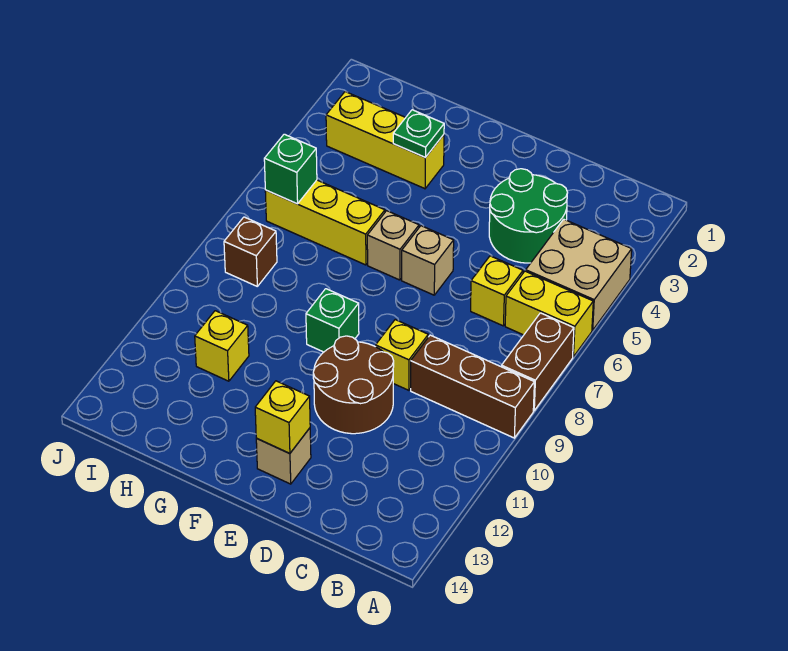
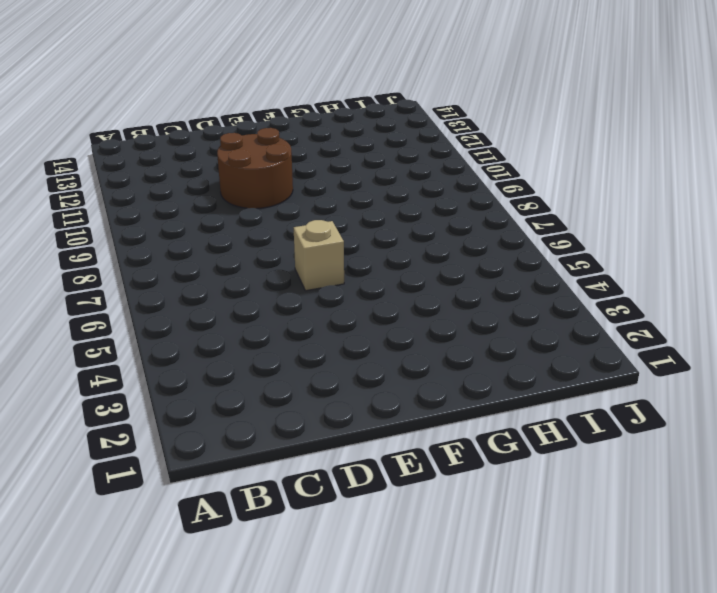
none -> tan 2x2 brick [526,219,632,330]
none -> yellow 1x2 brick [505,271,593,357]
none -> brown 1x2 brick [502,313,574,411]

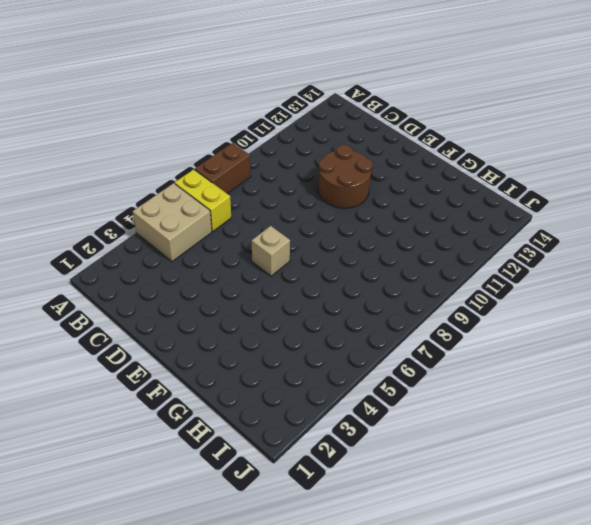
none -> brown 1x3 brick [411,335,534,438]
none -> green 2x2 round brick [489,169,567,263]
none -> yellow 1x1 brick [471,256,523,326]

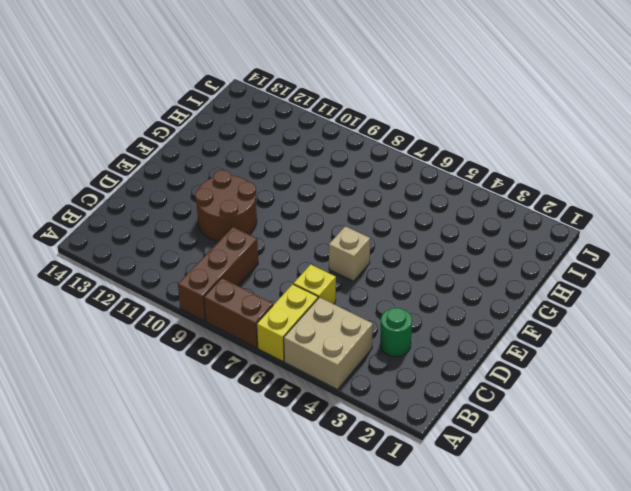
green 1x1 round brick [380,308,412,357] -> green 2x2 round brick [489,169,567,263]
none -> yellow 1x1 brick [376,320,428,390]
none -> tan 1x1 brick [256,428,311,484]
none -> tan 1x1 brick [367,211,419,280]

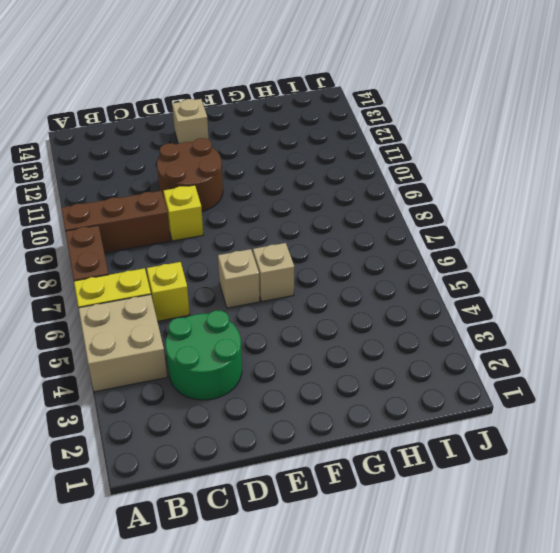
none -> green 1x1 brick [306,289,359,352]
none -> yellow 1x3 brick [326,92,444,189]
none -> yellow 1x3 brick [265,180,385,265]

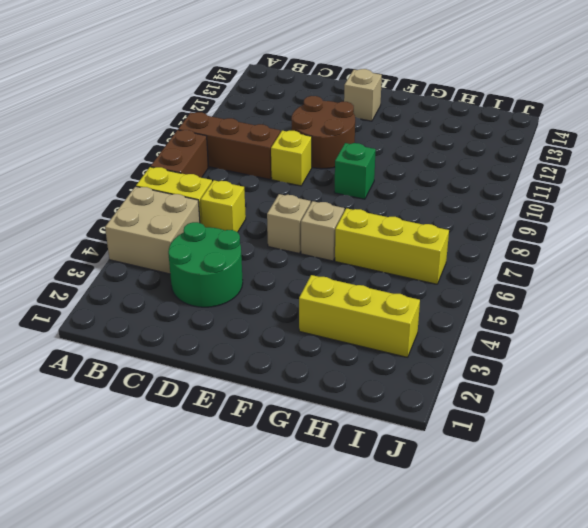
none -> yellow 1x1 brick [195,311,249,381]
none -> brown 1x1 brick [224,217,277,286]
none -> yellow 1x1 brick [255,381,310,454]

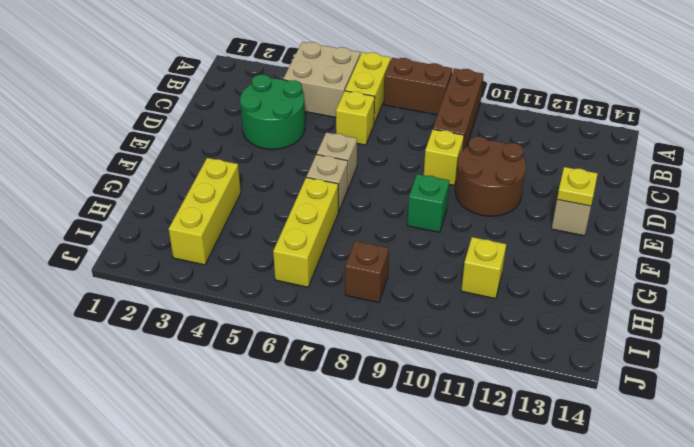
yellow 1x1 plate [557,167,598,206] -> yellow 1x1 brick [255,381,310,454]
none -> green 1x1 plate [393,110,444,157]
none -> green 1x1 brick [264,134,317,204]

